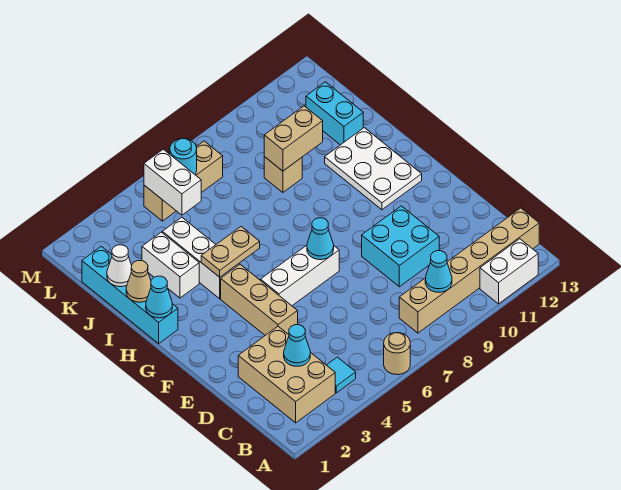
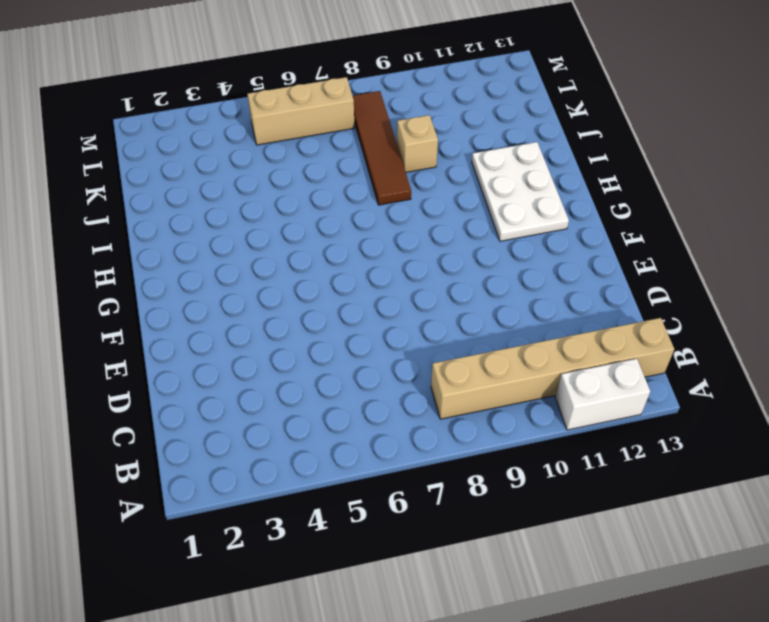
brown 1x4 tile [352,91,411,205] -> none
none -> tan 1x1 round brick [384,333,410,375]
none -> tan 2x3 brick [238,327,335,423]
none -> cyan 1x1 tile [327,357,356,393]

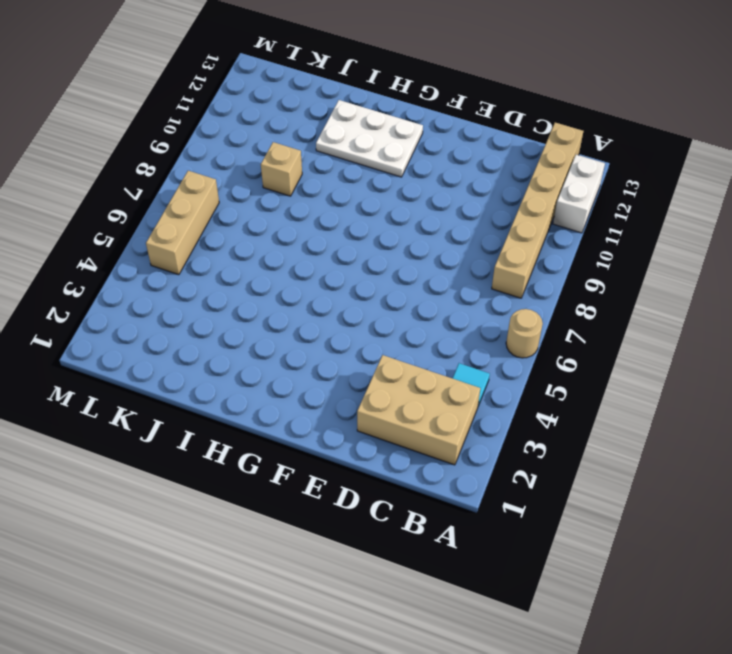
none -> cyan 2x2 brick [362,206,439,287]
none -> tan 1x3 brick [221,264,298,335]
none -> white 1x3 brick [261,245,339,306]

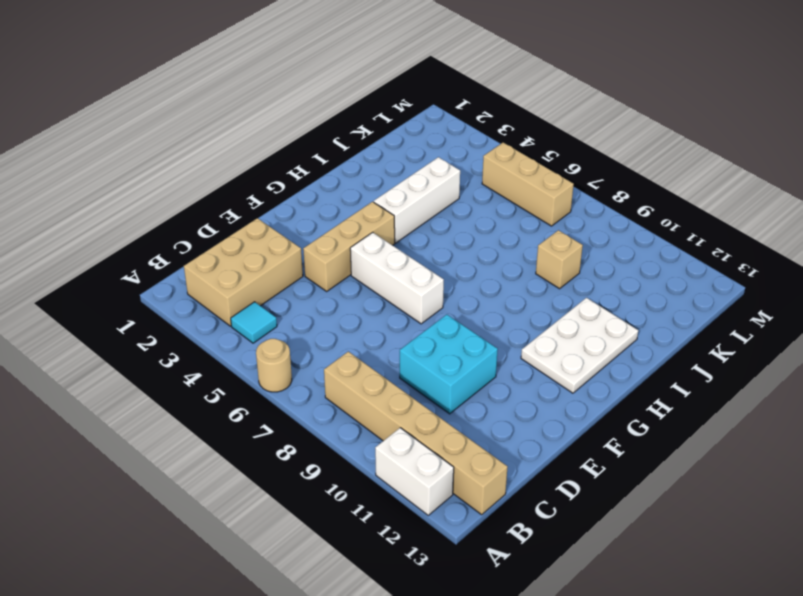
none -> cyan 1x4 brick [82,246,178,343]
none -> white 1x2 brick [142,232,199,298]
none -> cyan 1x2 brick [306,82,363,145]

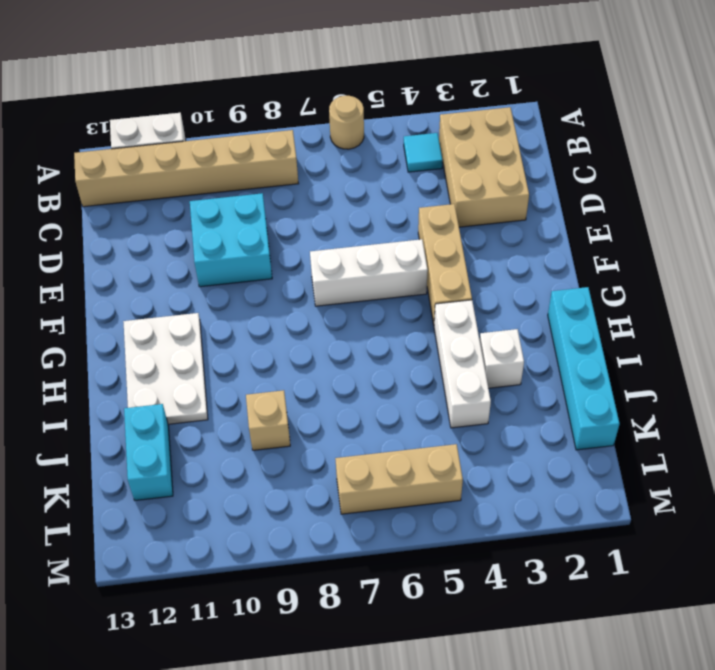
white 1x1 brick [480,329,524,388] -> white 1x2 brick [142,232,199,298]
none -> cyan 1x1 cone [425,251,452,292]
none -> cyan 1x1 cone [284,325,310,366]
none -> cyan 1x1 cone [307,218,334,260]

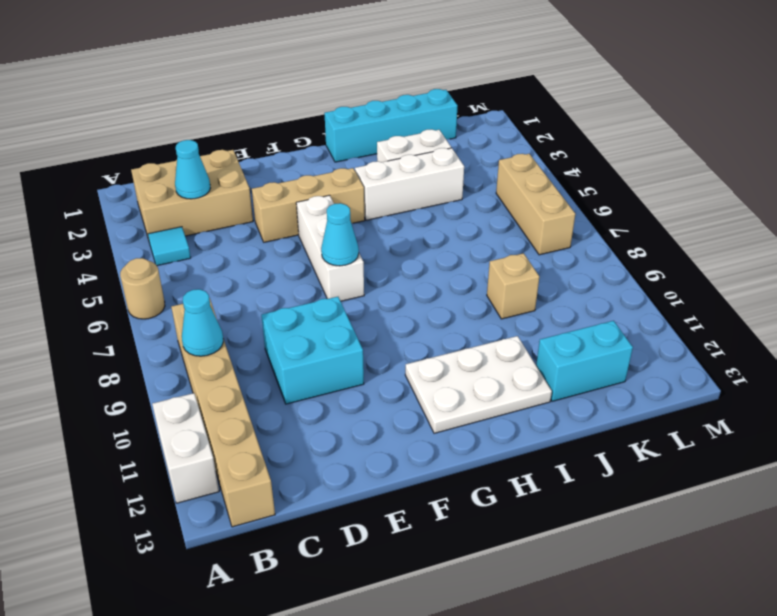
none -> cyan 1x1 cone [146,276,172,318]
none -> tan 1x2 plate [201,227,260,277]
none -> tan 1x1 cone [126,261,151,302]

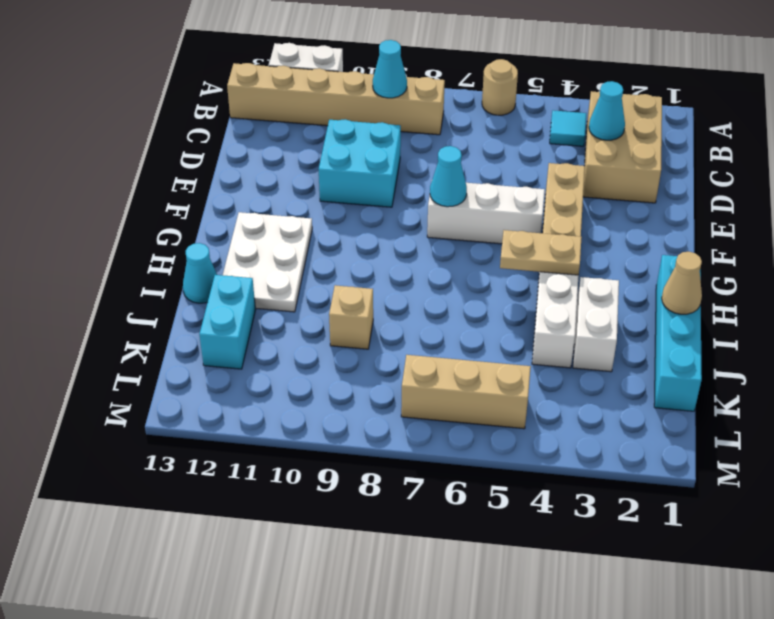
cyan 1x1 cone [183,243,217,303] -> cyan 1x1 cone moved to [146,276,172,318]
none -> white 1x1 cone [107,245,132,287]
none -> tan 1x2 brick [264,106,323,171]
none -> white 1x2 brick [144,149,201,215]

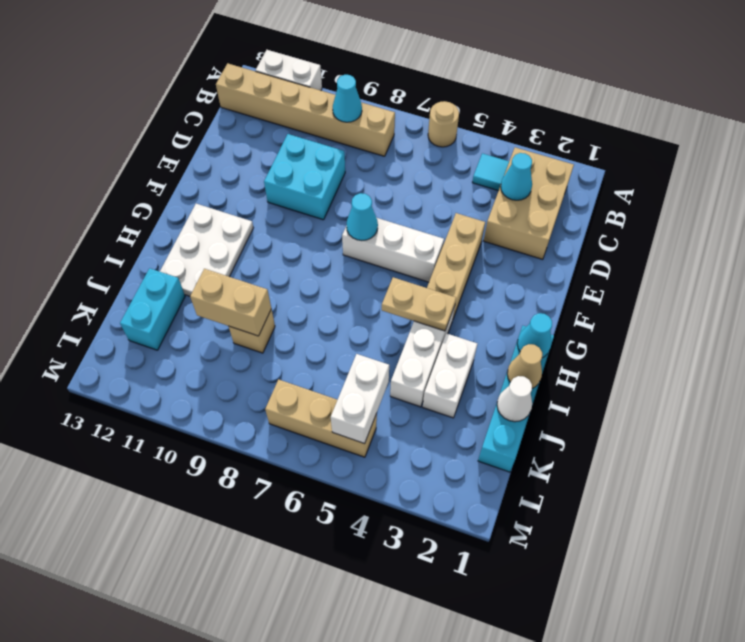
none -> cyan 1x1 round brick [170,139,197,174]

